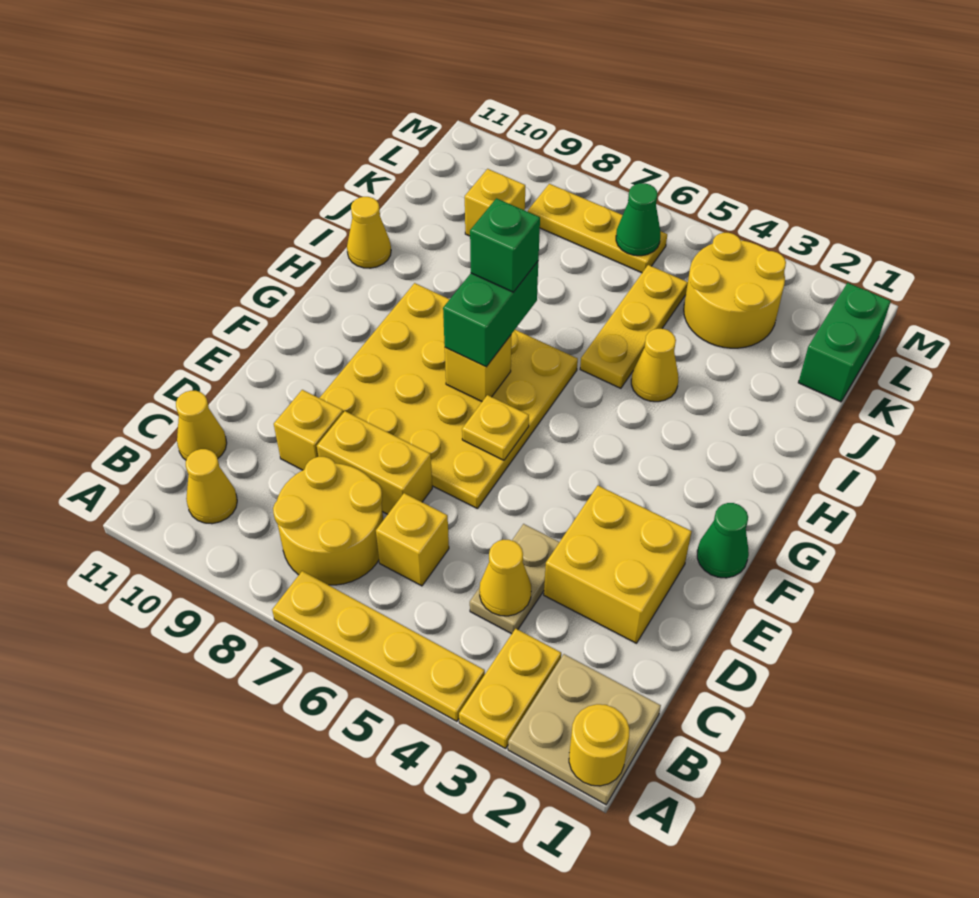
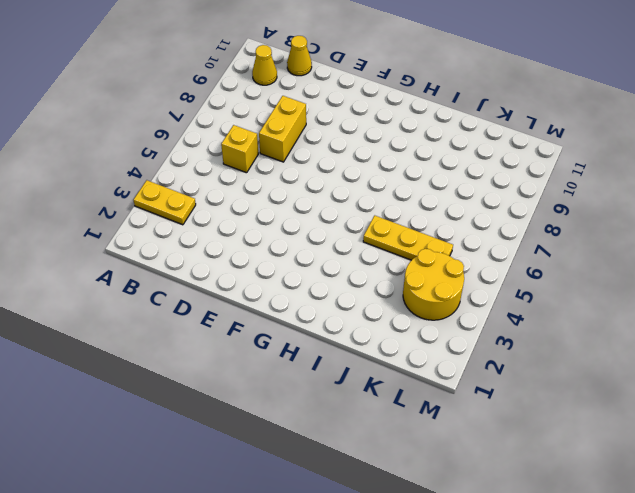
none -> tan 2x2 plate [508,654,661,804]
none -> yellow 1x4 plate [272,571,485,721]
none -> yellow 2x2 round brick [273,457,383,585]

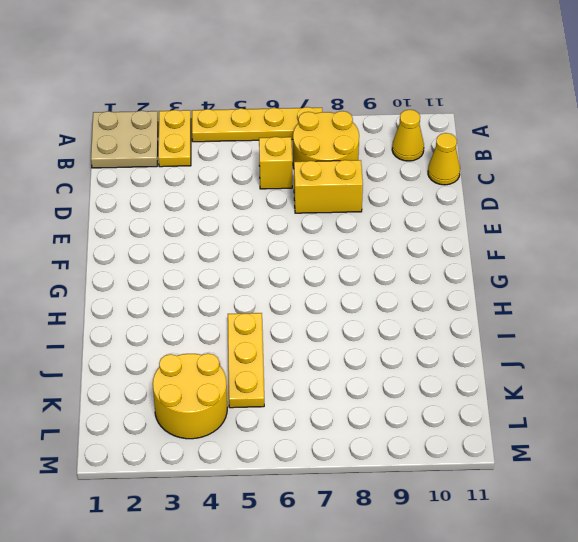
none -> tan 1x2 plate [470,524,559,634]
none -> yellow 2x2 brick [544,486,692,643]
none -> yellow 1x1 brick [274,390,343,470]

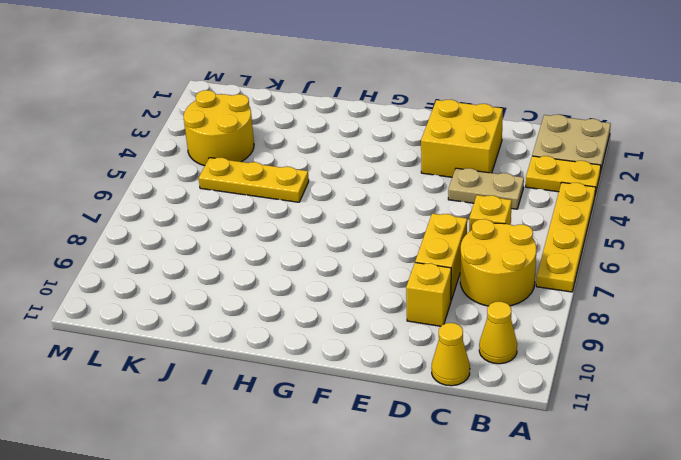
none -> yellow 4x4 plate [320,283,578,509]
none -> green 1x1 cone [697,503,749,578]
none -> yellow 1x1 cone [631,329,678,402]

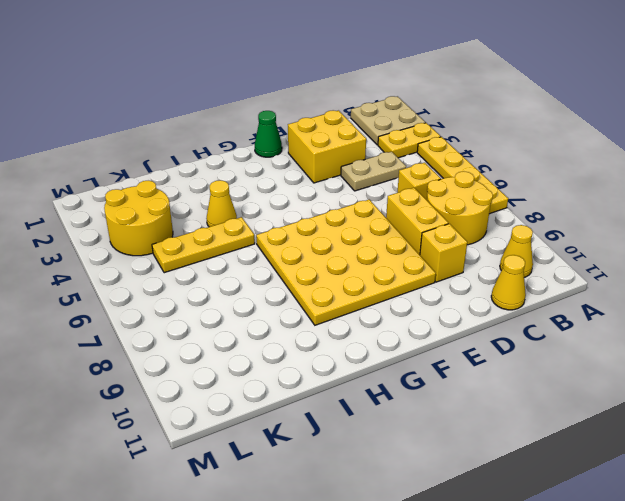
none -> yellow 1x1 cone [347,197,391,268]
none -> green 1x2 brick [798,283,891,402]
none -> yellow 1x1 brick [465,169,525,236]

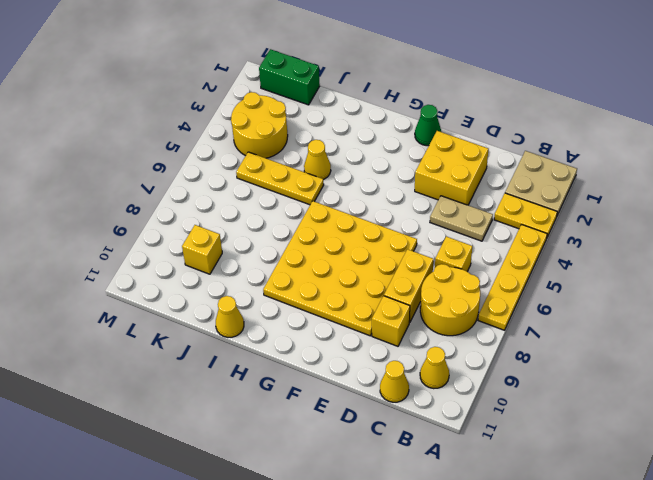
none -> yellow 1x3 plate [528,184,667,273]
none -> yellow 1x1 round brick [569,704,629,786]
none -> yellow 1x1 cone [479,540,531,616]

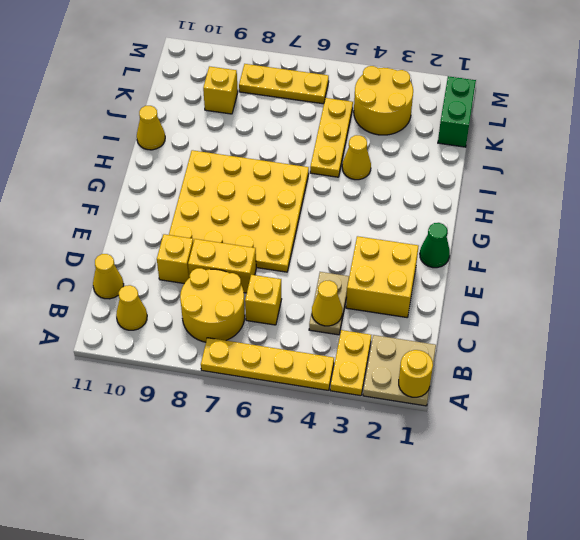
none -> yellow 1x1 plate [462,395,529,460]
none -> yellow 1x1 brick [445,335,511,401]
none -> green 1x1 cone [616,183,660,256]

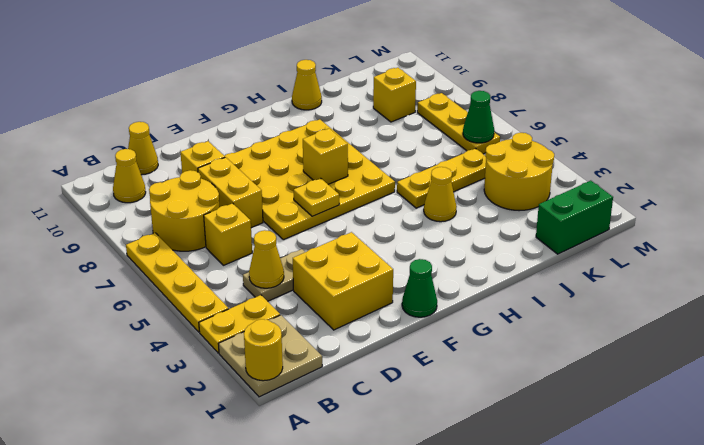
none -> green 1x2 brick [443,262,538,367]
none -> green 1x1 brick [470,198,540,292]

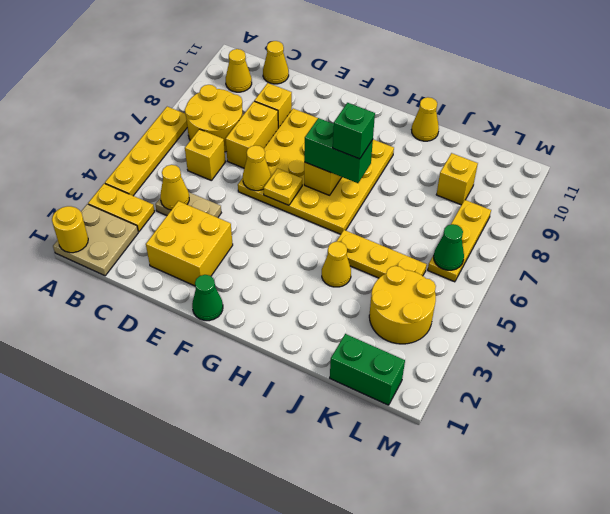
yellow 1x1 cone [243,145,271,191] -> none

